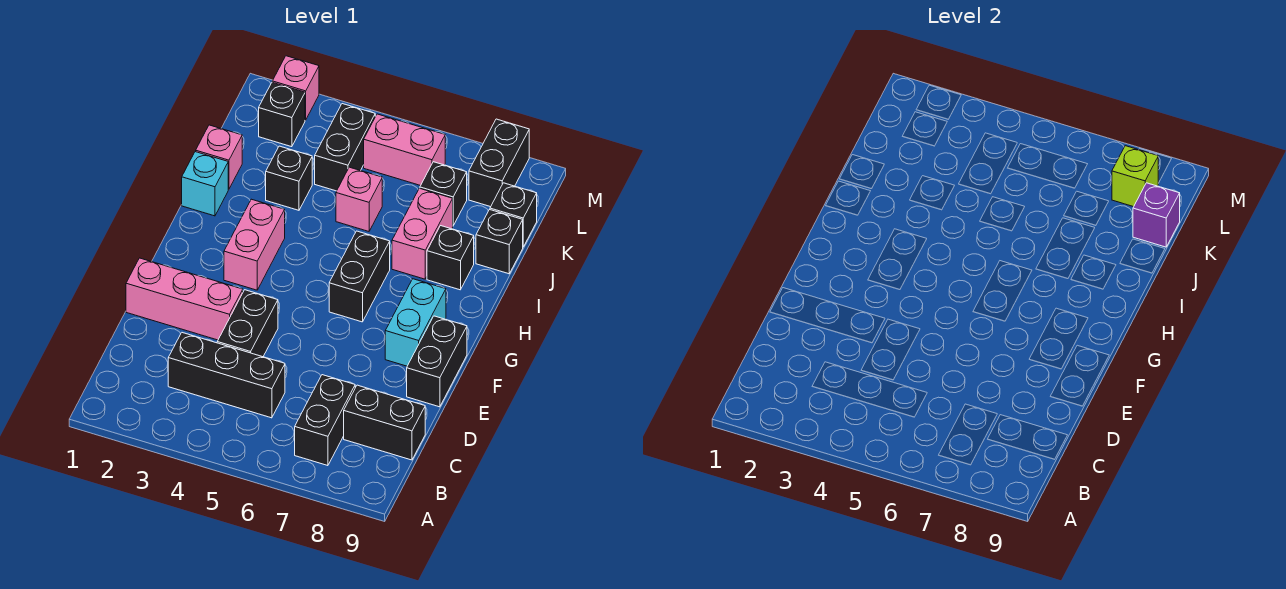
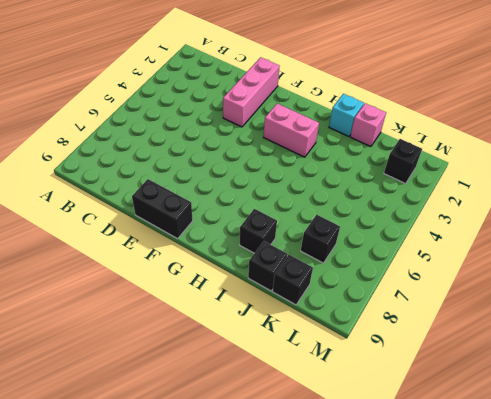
none -> black 1x2 brick [295,375,355,466]
none -> black 1x3 brick [168,333,285,418]
none -> black 1x2 brick [344,385,425,460]

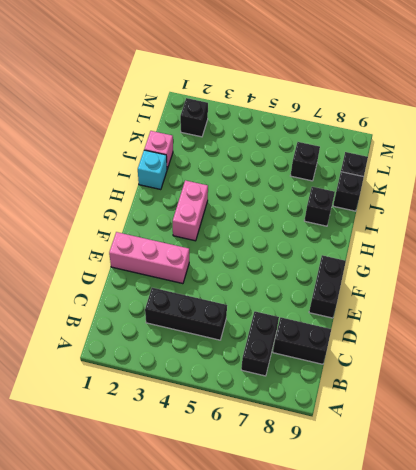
none -> black 1x2 brick [217,290,278,357]
none -> cyan 1x2 brick [385,279,446,366]
none -> black 1x2 brick [329,231,390,322]

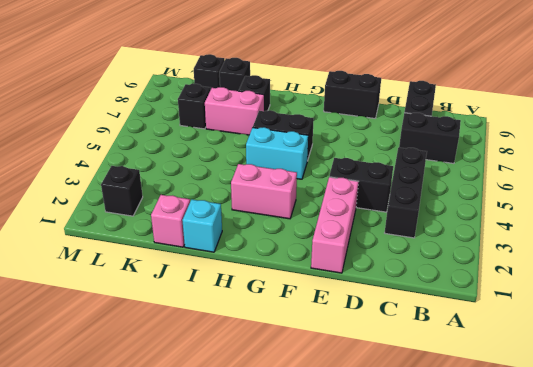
cyan 1x2 brick [246,127,308,179] -> cyan 1x2 brick moved to [385,279,446,366]
none -> black 1x1 brick [266,146,312,210]
none -> pink 1x1 brick [336,167,382,231]
none -> black 1x2 brick [315,104,375,191]

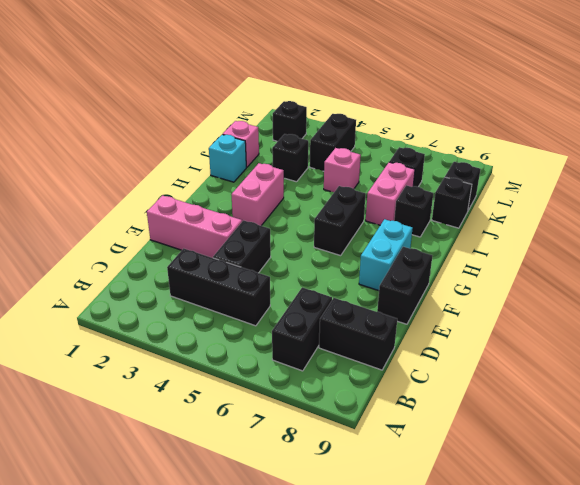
none -> pink 1x2 brick [364,114,445,186]
none -> black 1x2 brick [469,119,529,207]
none -> pink 1x1 brick [272,56,319,120]

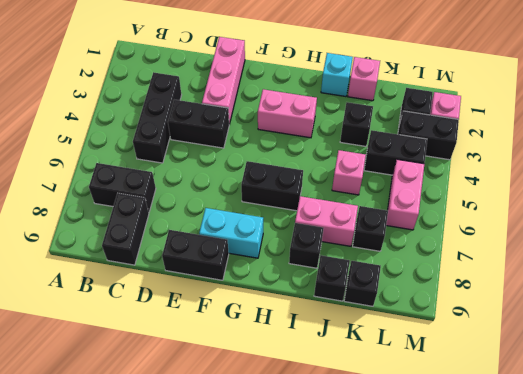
black 1x2 brick [398,111,459,160] -> black 1x2 brick moved to [469,119,529,207]
none -> purple 1x1 brick [1133,183,1180,247]
none -> lime 1x1 brick [1112,146,1158,207]

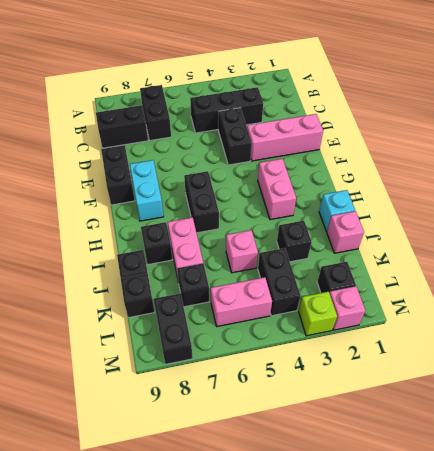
lime 1x1 brick [299,292,337,336] -> lime 1x1 brick moved to [1112,146,1158,207]
none -> purple 1x1 brick [1133,183,1180,247]

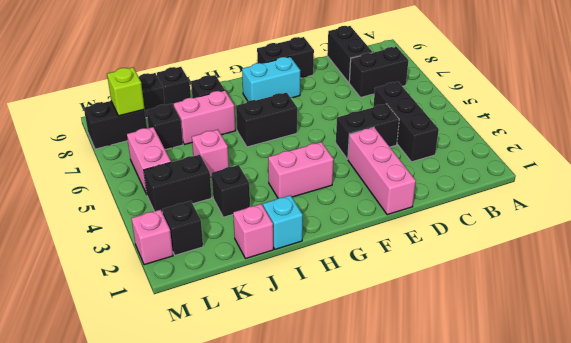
none -> purple 1x1 brick [1133,183,1180,247]

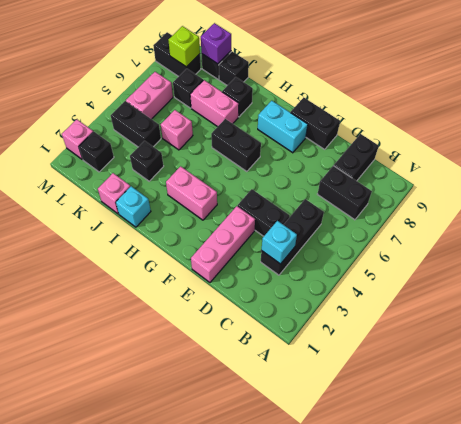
cyan 1x1 brick [261,221,297,264] -> none

